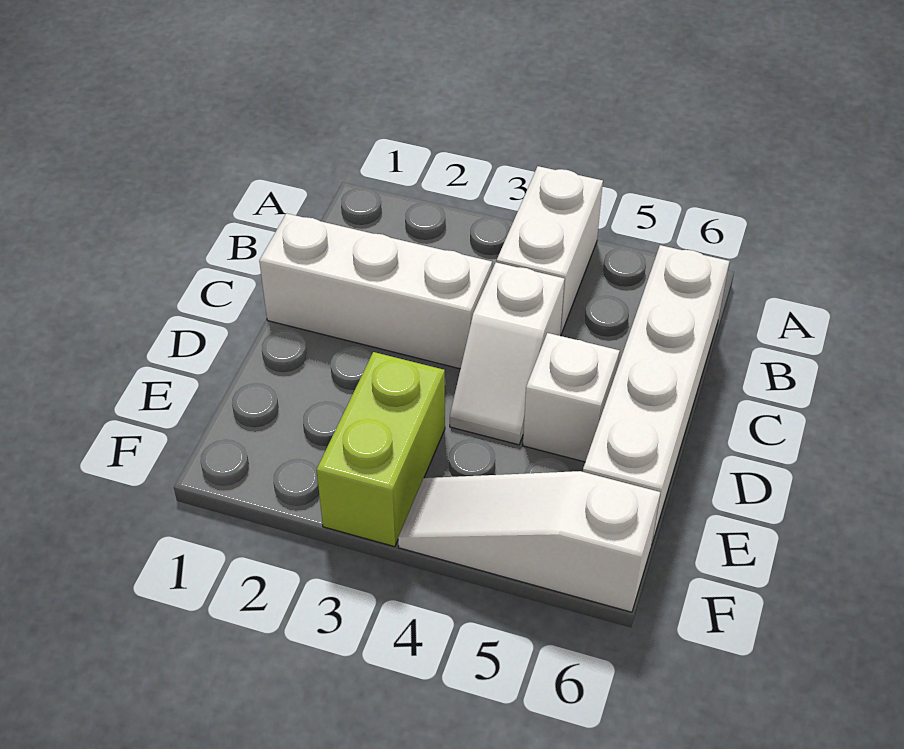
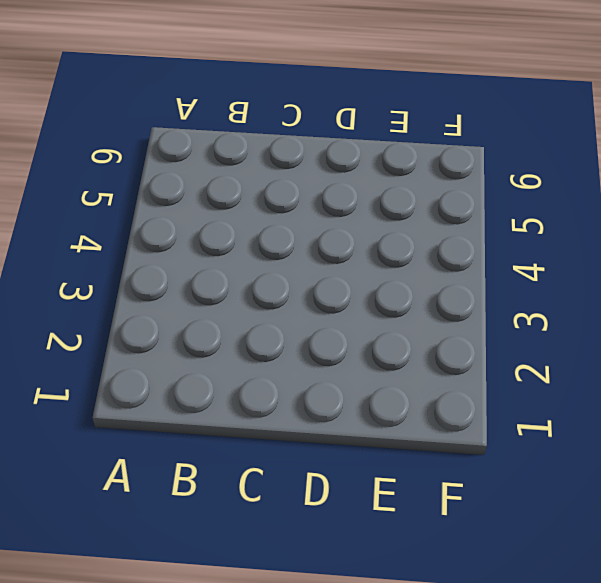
none -> white 1x2 brick [497,166,603,336]
none -> white 1x4 brick [583,245,729,546]

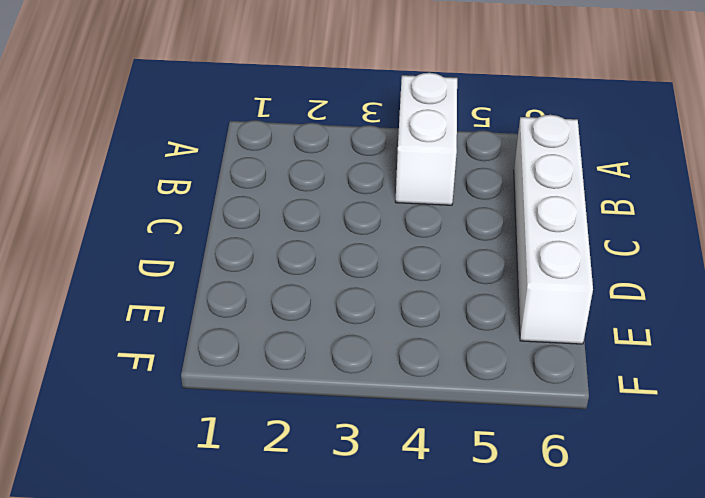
none -> white 1x3 brick [259,213,492,369]
none -> white 1x2 slope [450,262,565,445]

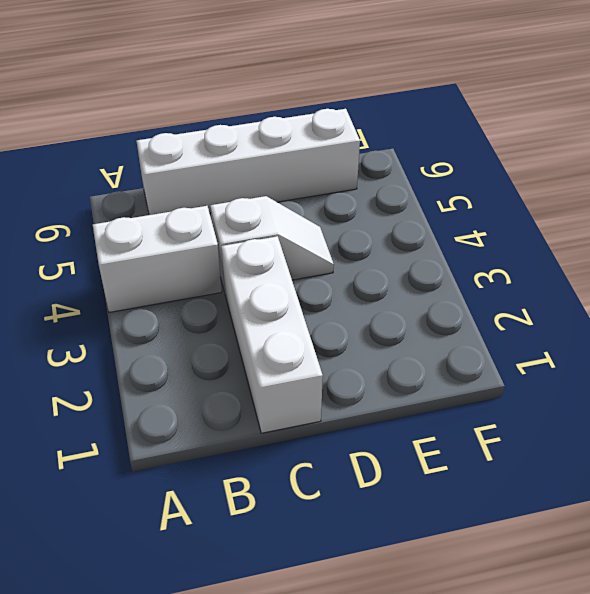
none -> white 1x1 brick [523,333,620,462]
none -> lime 1x2 brick [317,352,445,547]

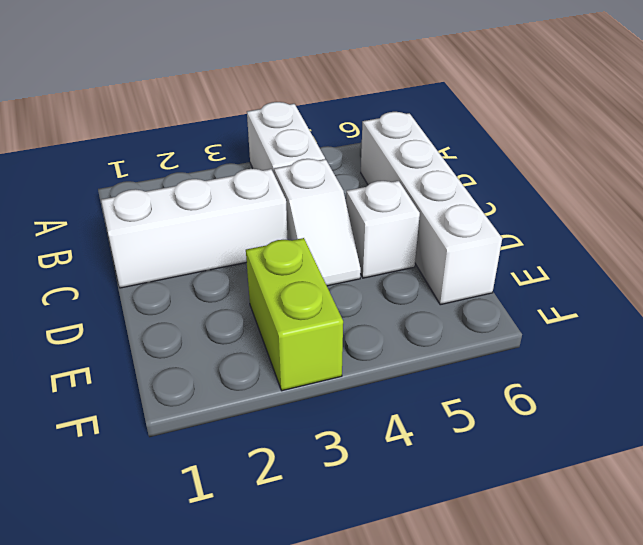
none -> white 1x3 slope [398,471,660,612]

